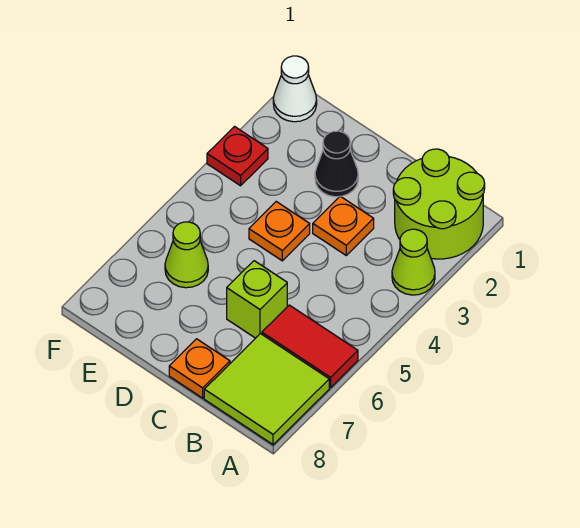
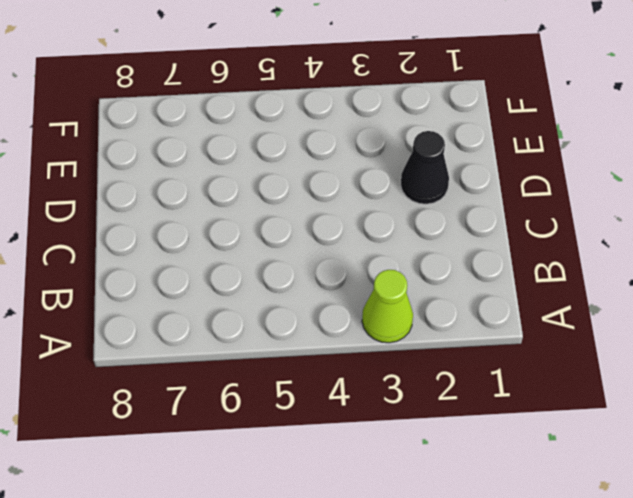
none -> lime 2x2 round brick [393,149,485,259]
none -> red 1x2 tile [262,305,358,388]
none -> lime 2x2 tile [204,334,329,445]

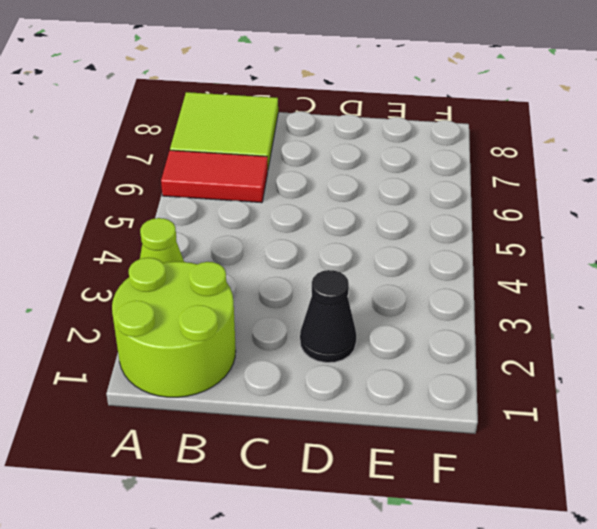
none -> orange 1x1 plate [313,196,374,255]
none -> lime 1x1 brick [227,261,287,338]
none -> orange 1x1 plate [169,339,230,398]

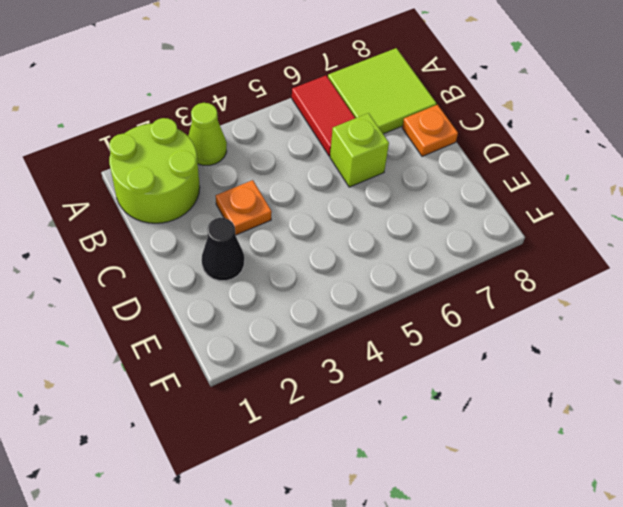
none -> orange 1x1 plate [249,202,310,261]
none -> lime 1x1 cone [165,222,208,288]
none -> white 1x1 cone [273,56,317,122]

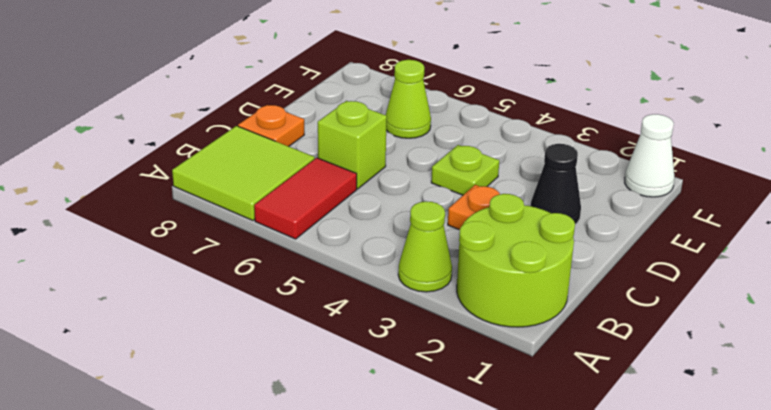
lime 1x1 plate [431,145,499,195] -> orange 1x1 plate [249,202,310,261]
none -> red 1x1 plate [207,127,268,186]

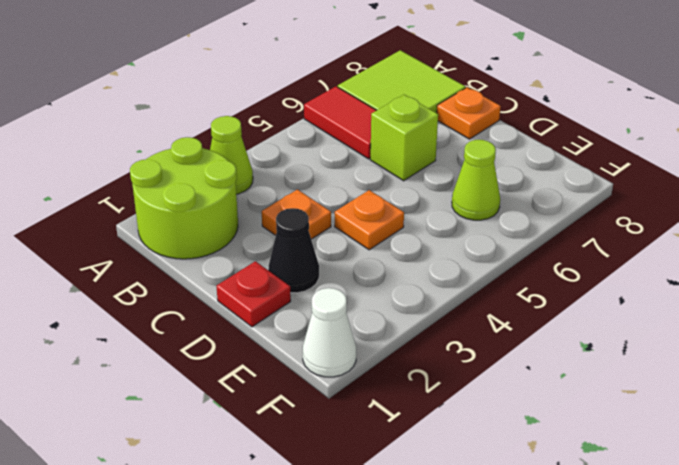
red 1x1 plate [216,261,291,327] -> red 1x1 plate moved to [207,127,268,186]

